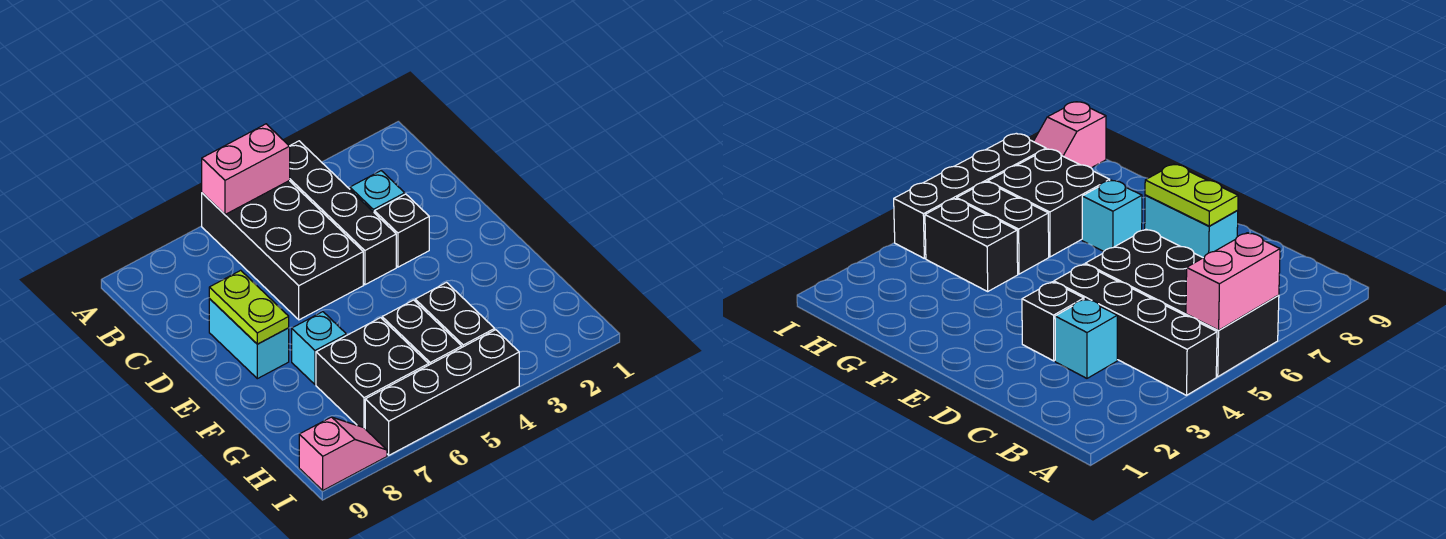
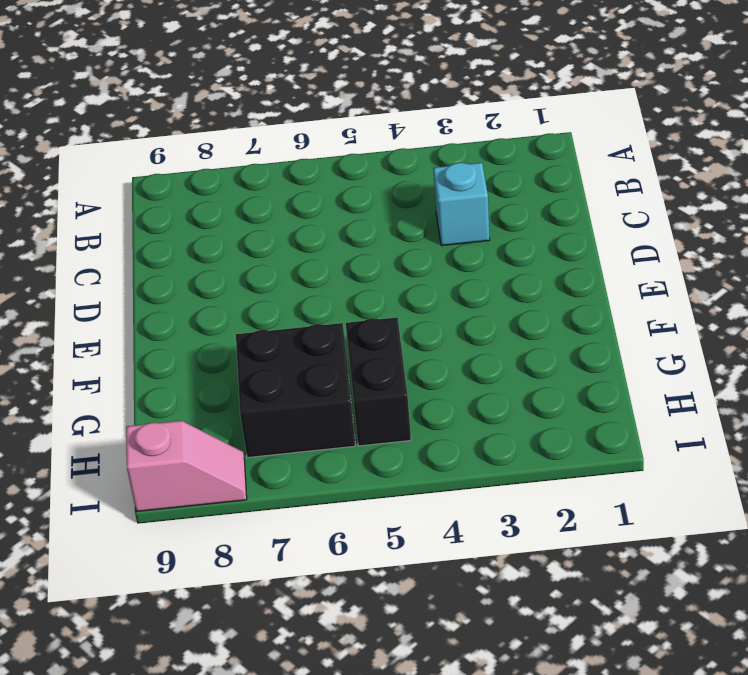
none -> black 1x4 brick [289,141,396,285]
none -> black 2x4 brick [202,181,363,320]
none -> black 1x1 brick [374,194,429,267]

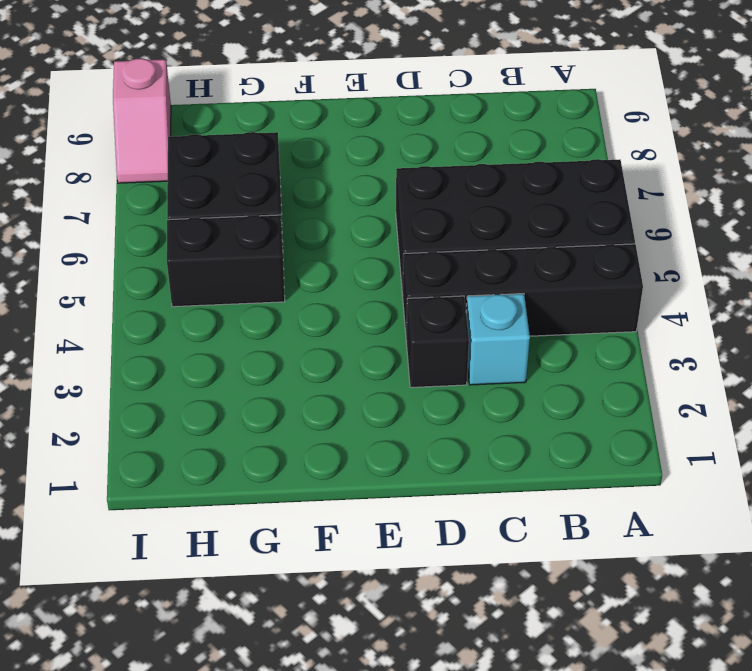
none -> cyan 1x2 brick [209,299,289,379]
none -> cyan 1x1 brick [292,312,346,385]
none -> black 1x2 brick [415,283,495,347]

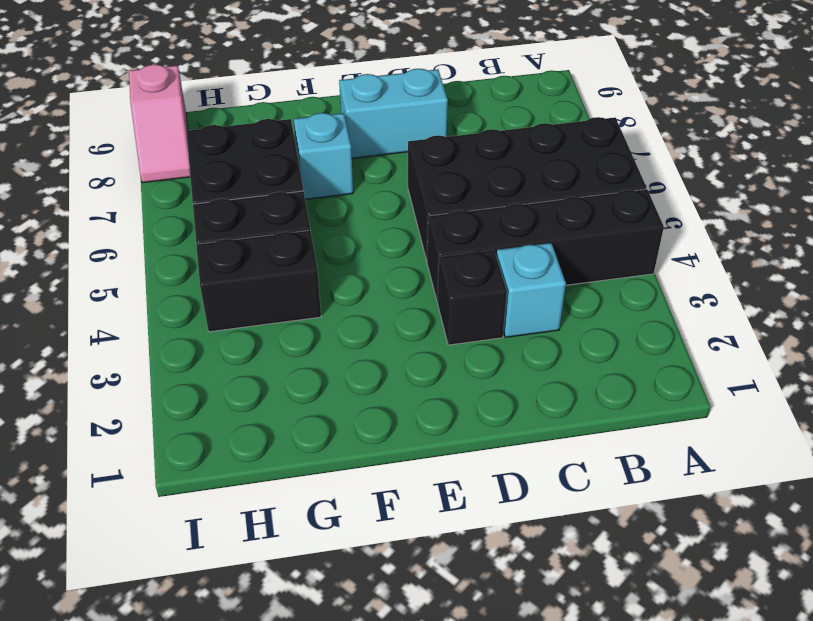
none -> black 1x4 brick [365,330,519,455]
none -> pink 1x2 brick [202,124,290,215]
none -> lime 1x2 plate [209,270,289,344]

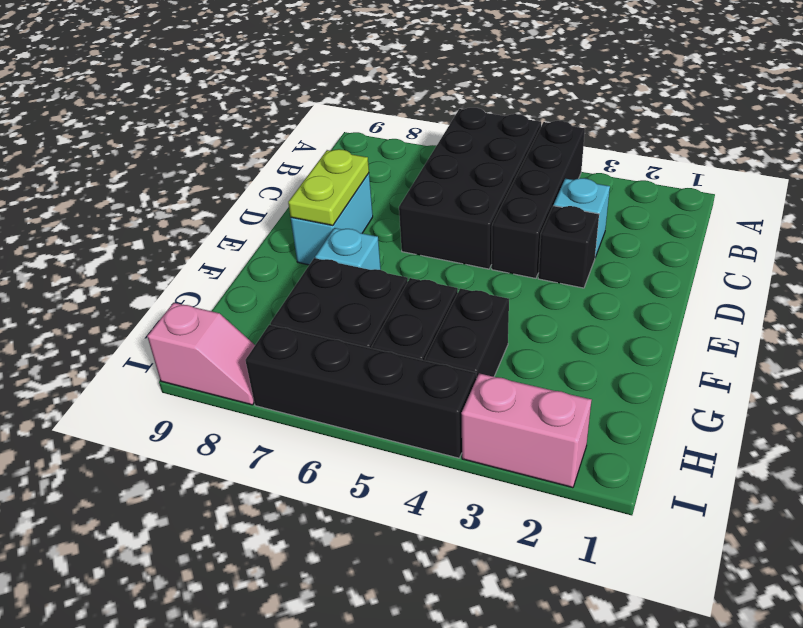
pink 1x2 brick [461,373,591,488] -> pink 1x2 brick moved to [202,124,290,215]

